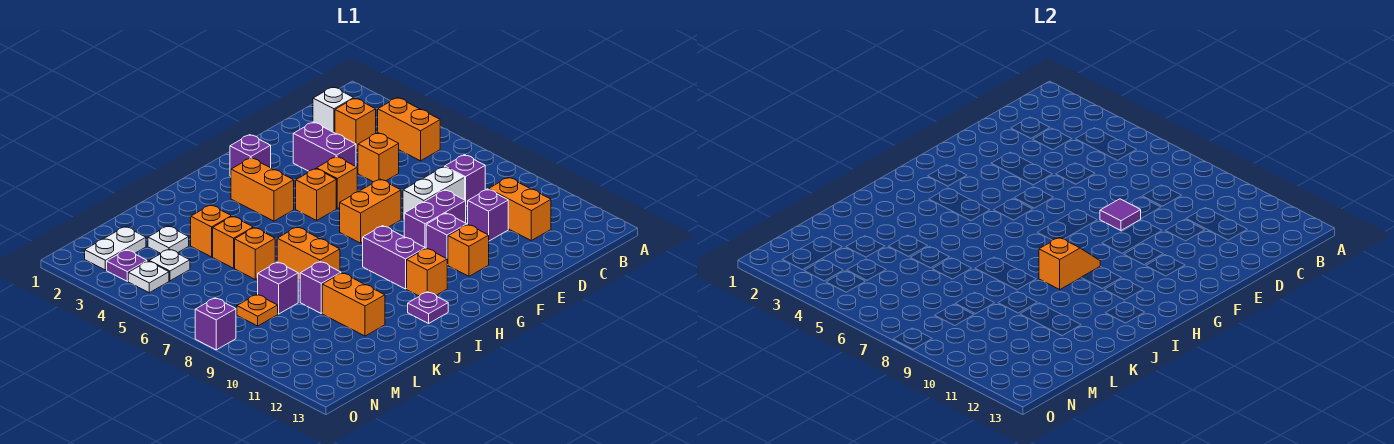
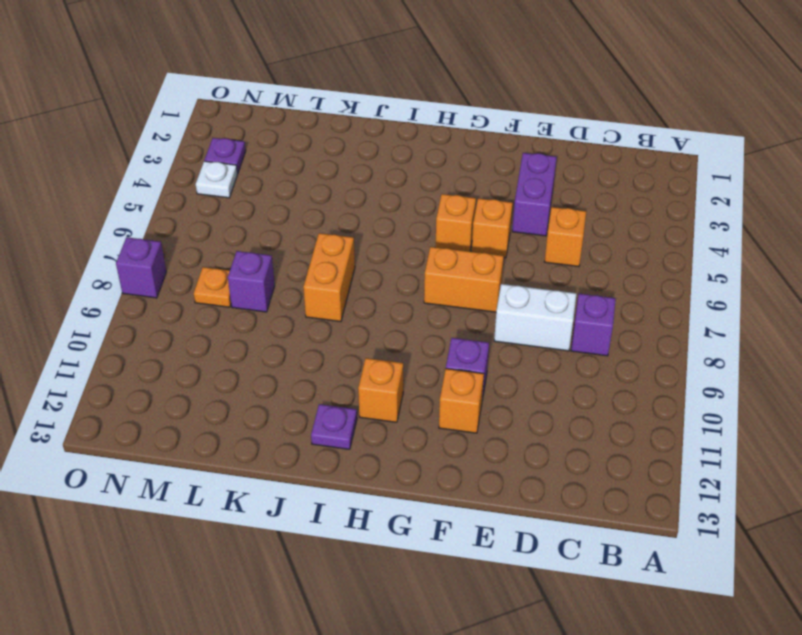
none -> orange 1x2 brick [378,98,440,161]
none -> white 1x1 brick [313,87,354,133]
none -> orange 1x1 brick [335,98,376,150]
none -> orange 1x2 brick [489,177,551,240]

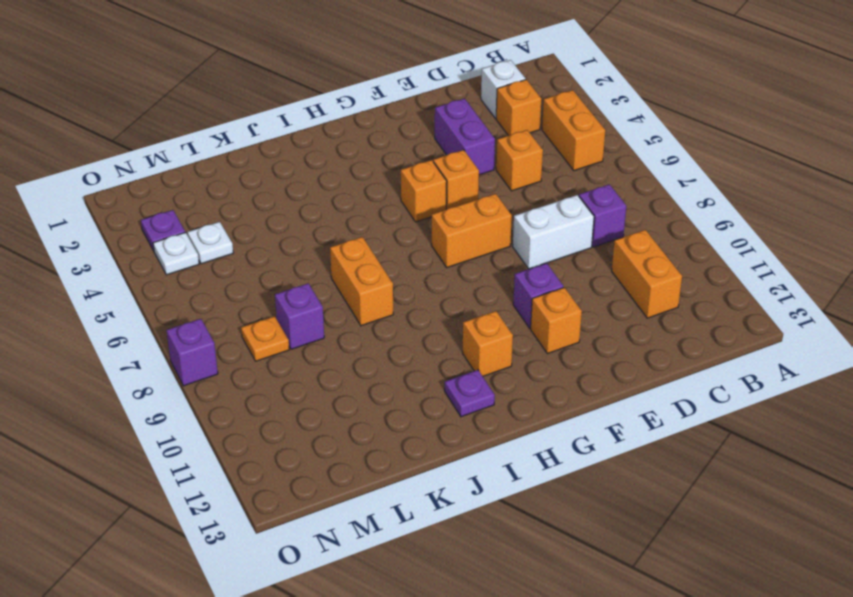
none -> purple 1x1 brick [468,189,508,241]
none -> purple 1x2 brick [404,190,466,249]
none -> purple 1x1 brick [230,135,271,176]
none -> orange 1x2 brick [231,158,294,221]

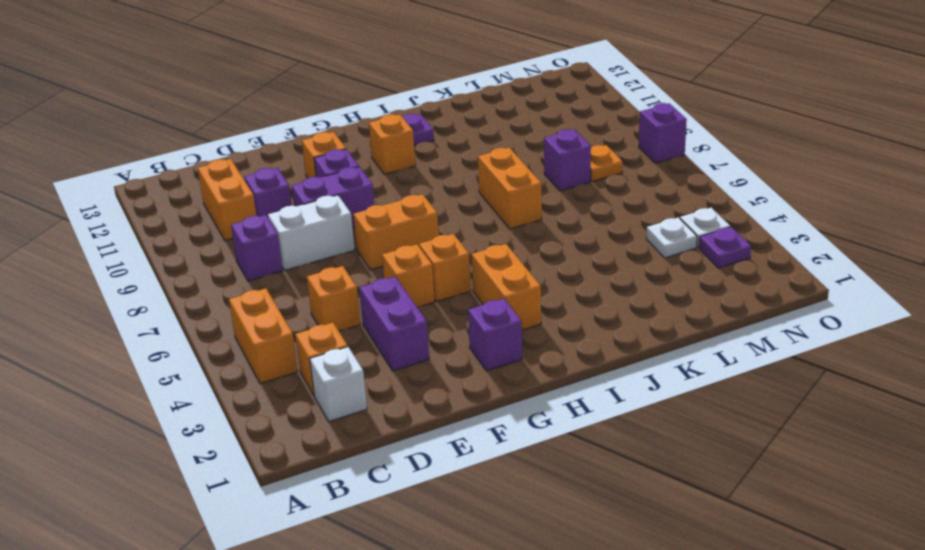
none -> purple 1x2 brick [363,226,425,289]
none -> orange 1x1 brick [191,205,231,257]
none -> orange 1x1 brick [213,216,253,268]
none -> orange 1x1 brick [235,228,275,280]

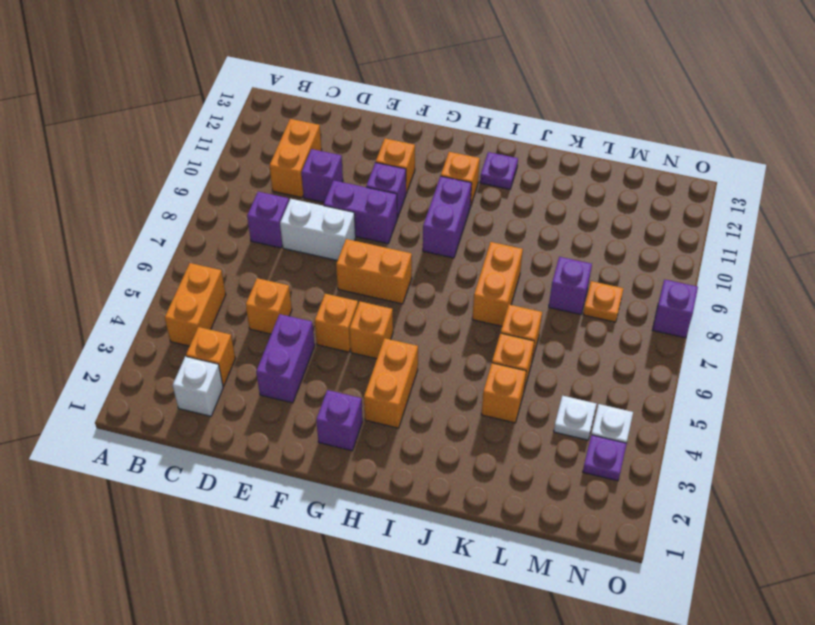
none -> purple 1x1 brick [300,262,341,313]
none -> orange 1x2 brick [322,273,385,336]
none -> white 1x1 plate [148,226,189,253]
none -> white 1x2 plate [85,227,146,270]

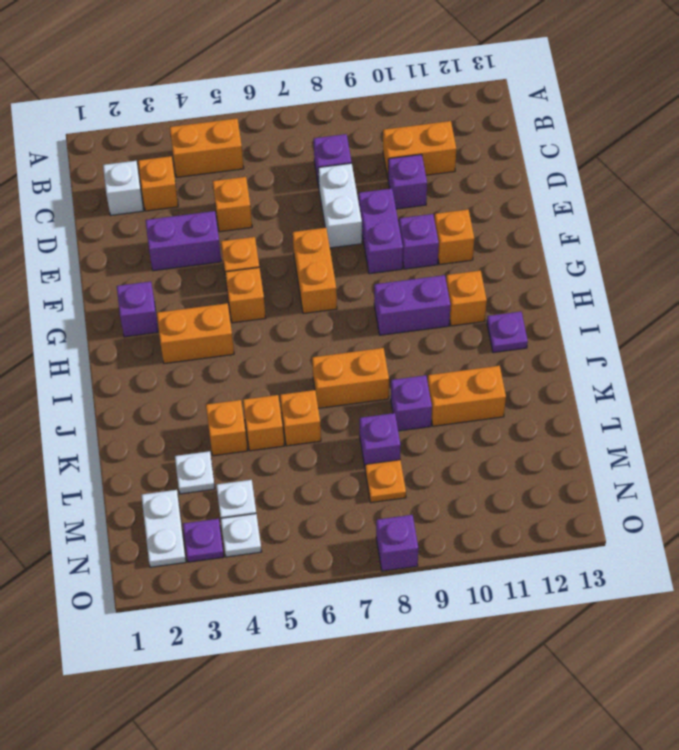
none -> purple 1x1 tile [1100,199,1141,230]
none -> orange 1x2 slope [1039,237,1100,289]

